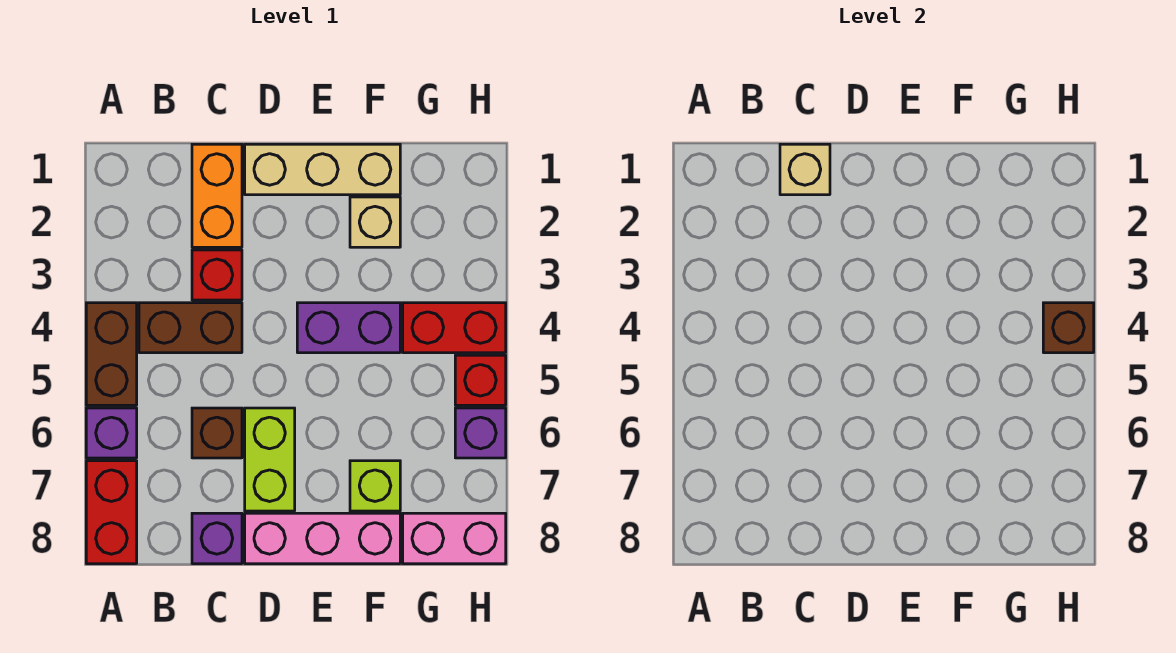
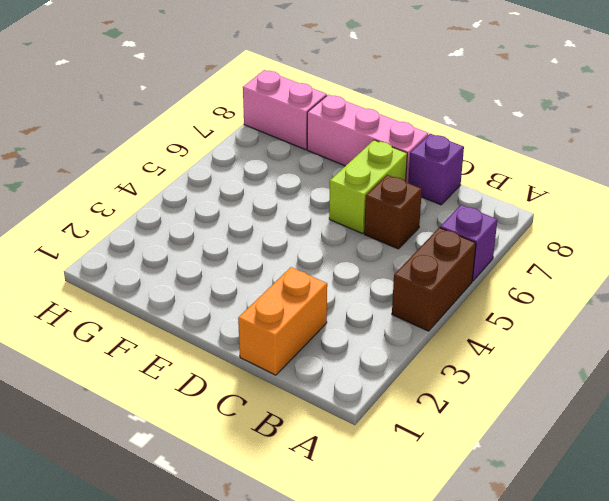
none -> red 1x2 brick [86,461,137,564]
none -> brown 1x2 brick [139,303,242,353]
none -> red 1x1 brick [192,250,242,300]

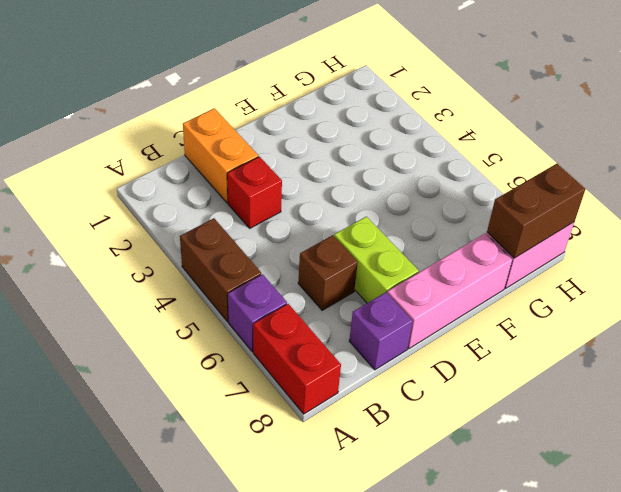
brown 1x2 brick [487,164,585,258] -> brown 1x2 brick moved to [139,303,242,353]
none -> tan 1x3 brick [245,144,400,195]
none -> purple 1x2 brick [297,303,400,353]
none -> tan 1x1 brick [350,197,400,247]

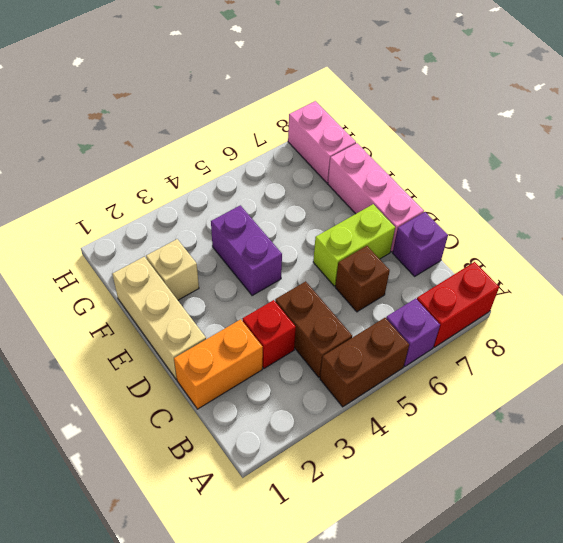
none -> lime 1x1 brick [350,461,400,511]
none -> red 1x2 brick [403,303,506,353]
none -> red 1x1 brick [455,355,506,405]

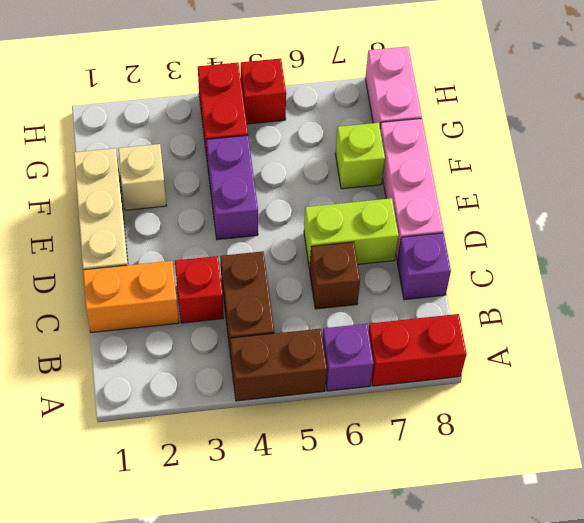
none -> purple 1x1 brick [455,408,506,458]
none -> tan 1x1 brick [780,144,830,195]
none -> brown 1x1 brick [1043,303,1094,353]

